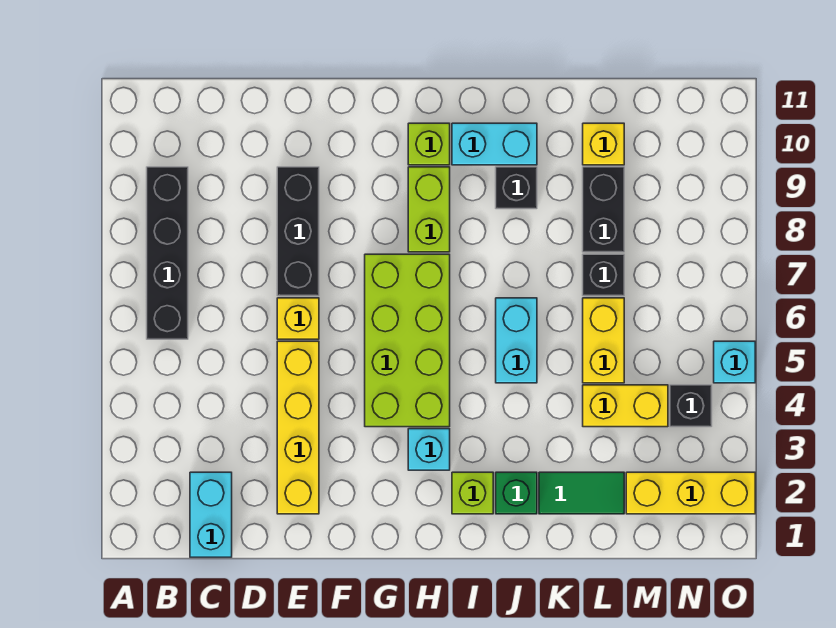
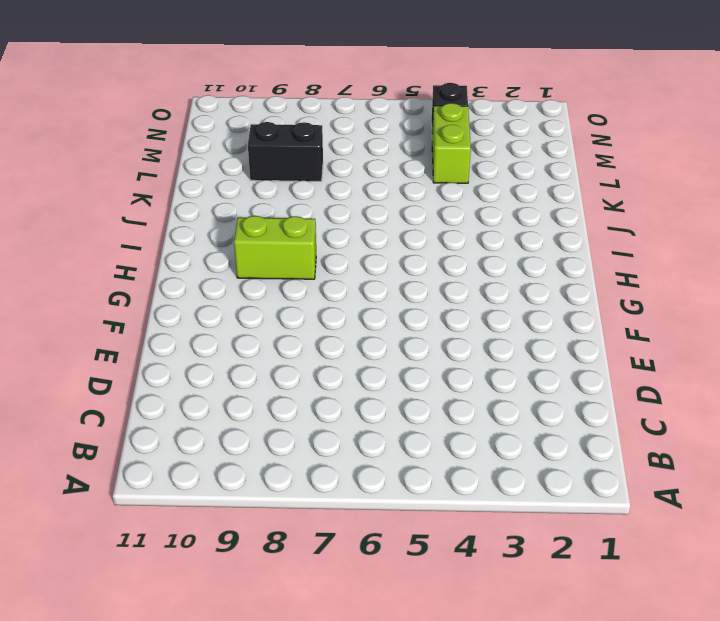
lime 1x2 brick [432,103,471,183] -> yellow 1x2 brick [583,385,668,427]
none -> black 1x4 brick [147,167,188,339]
none -> cyan 1x2 brick [190,472,232,557]
none -> yellow 1x4 brick [277,341,319,514]

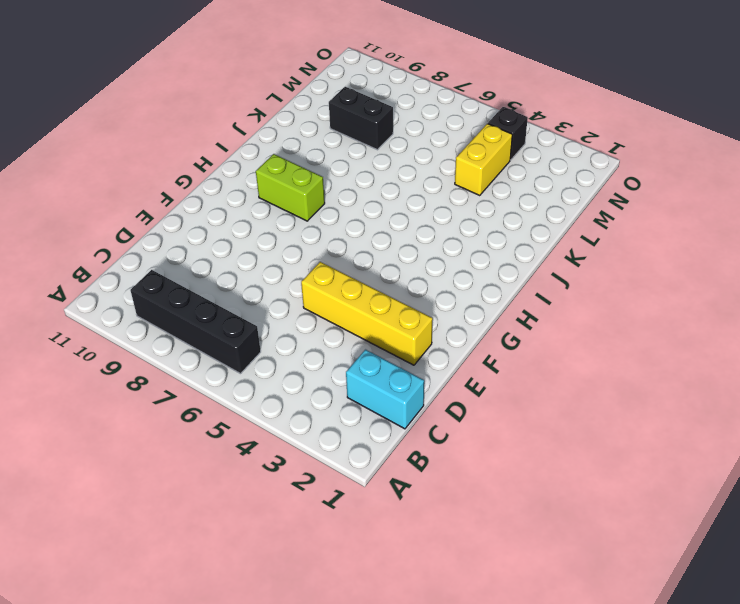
none -> yellow 1x1 brick [277,298,319,339]
none -> black 1x3 brick [277,167,319,296]
none -> lime 2x4 brick [365,254,450,427]

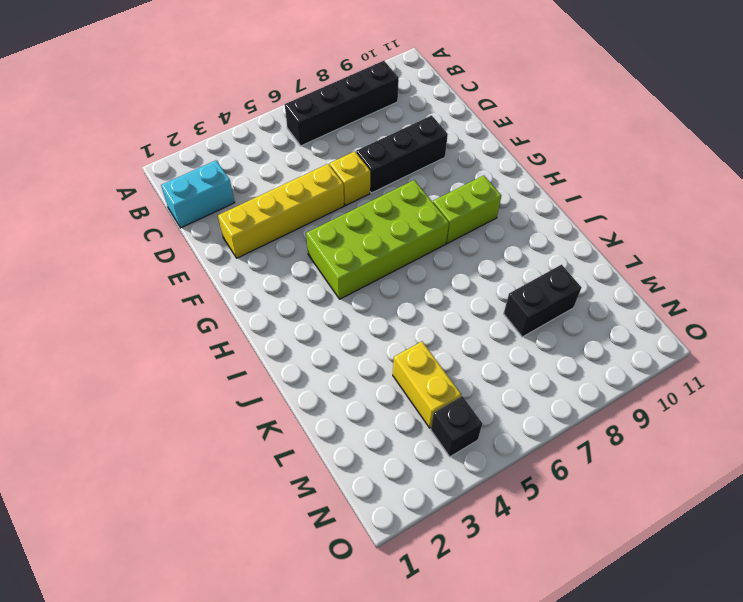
none -> cyan 1x1 brick [408,429,450,470]
none -> lime 1x1 brick [408,123,450,165]
none -> lime 1x1 brick [452,472,493,514]

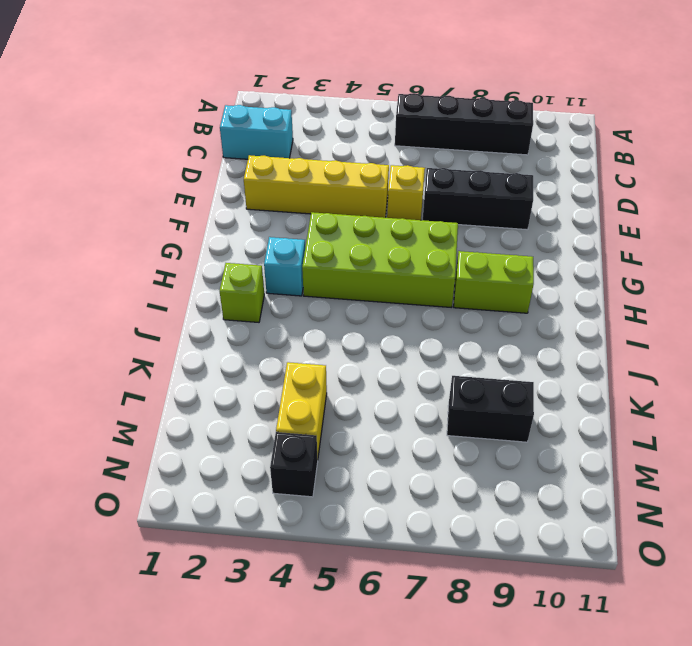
none -> lime 1x1 brick [408,123,450,165]
none -> cyan 1x2 brick [452,123,537,165]
none -> green 1x1 brick [496,472,537,514]

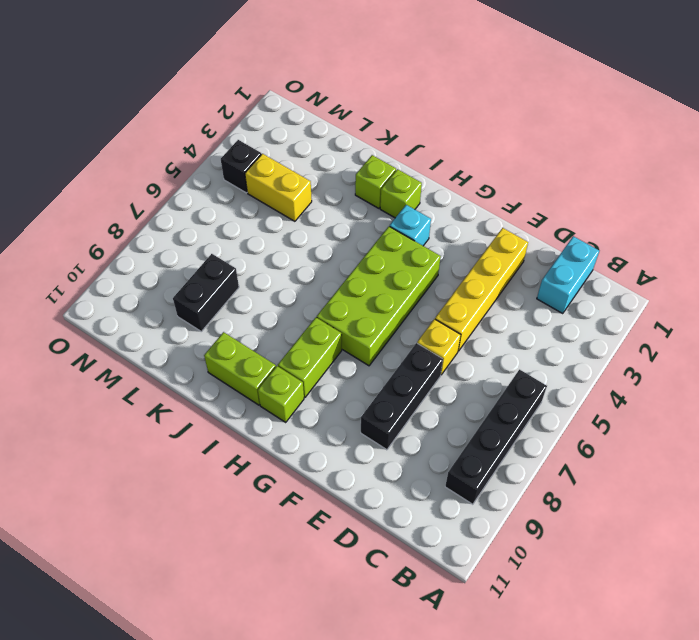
lime 1x2 brick [204,332,276,405] -> cyan 1x2 brick [452,123,537,165]
lime 1x1 brick [355,155,396,208] -> green 1x1 brick [496,472,537,514]
none -> cyan 1x2 brick [496,298,537,383]
none -> black 1x1 brick [496,167,537,209]
none -> green 1x2 tile [539,472,624,514]

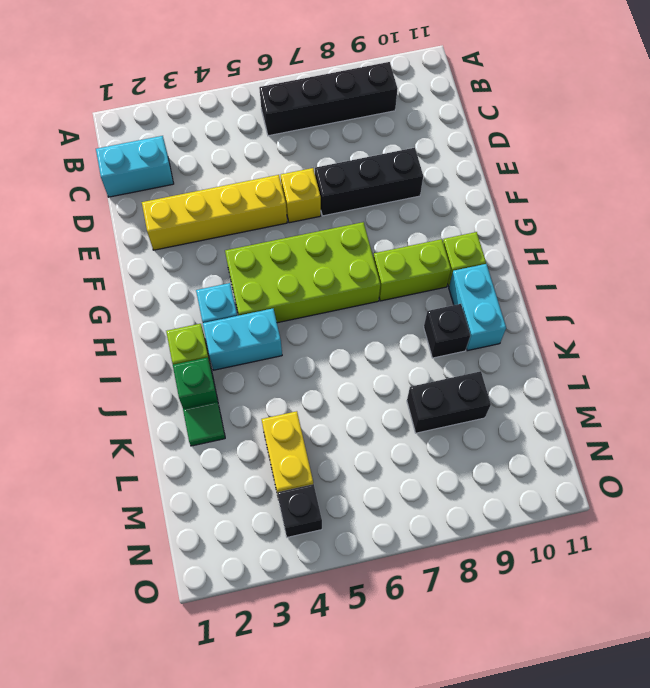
cyan 1x2 brick [203,309,282,370] -> cyan 1x2 brick moved to [496,298,537,383]
green 1x1 tile [183,401,225,446] -> green 1x2 tile [539,472,624,514]
none -> yellow 1x2 brick [583,298,624,383]
none -> black 1x1 brick [583,254,624,296]
none -> yellow 1x1 brick [583,123,624,165]

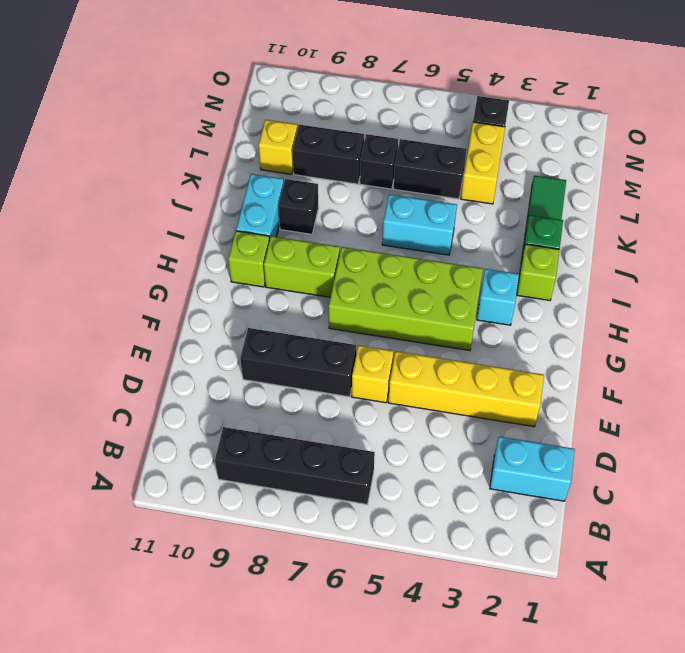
black 1x2 brick [394,139,467,199] -> yellow 1x2 brick [583,298,624,383]
none -> yellow 1x3 brick [626,472,755,514]
none -> cyan 1x1 brick [714,341,755,383]

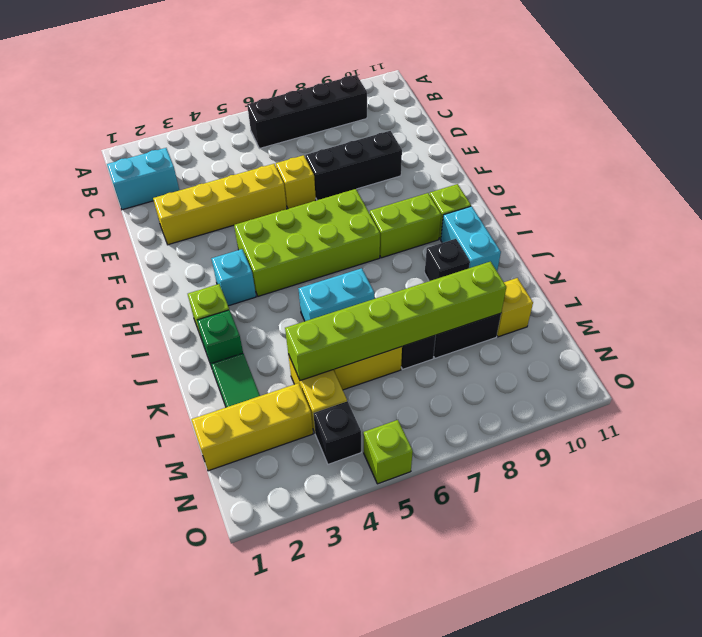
lime 1x6 brick [285,262,506,381] -> none
yellow 1x3 brick [191,383,313,471] -> yellow 1x3 brick turned to [626,472,755,514]
lime 1x1 brick [364,420,413,484] -> cyan 1x1 brick [714,341,755,383]

